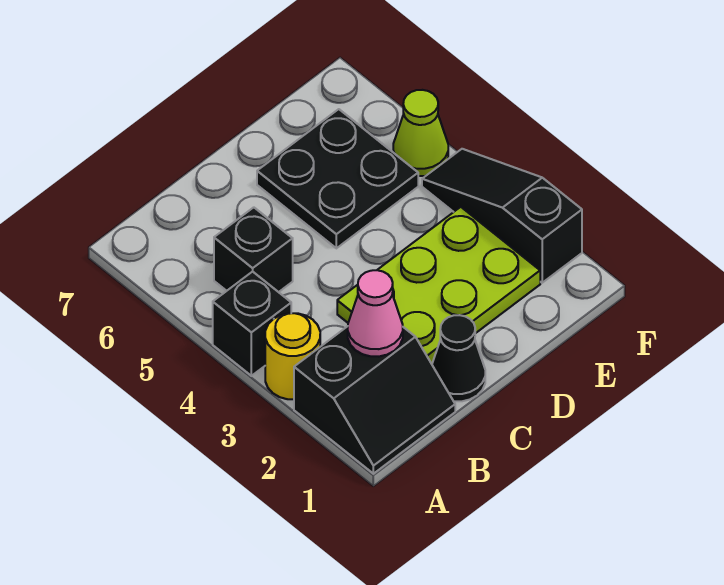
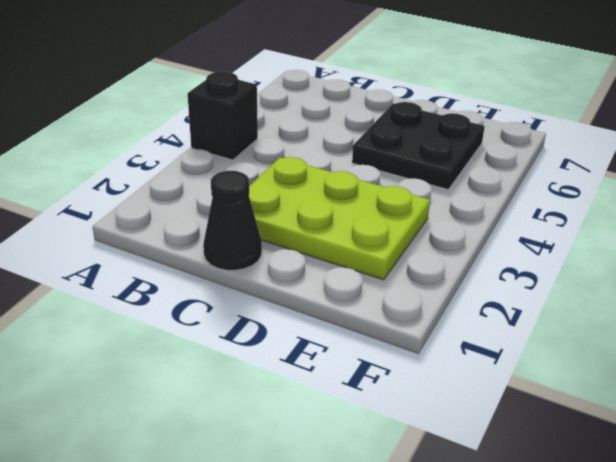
none -> black 2x2 slope [294,326,455,474]
none -> yellow 1x1 round brick [265,313,320,400]

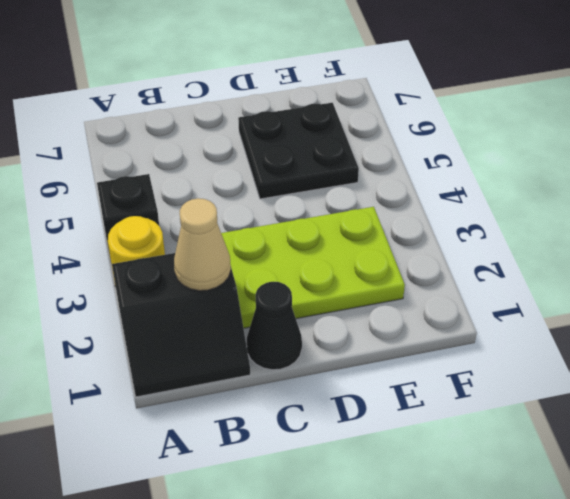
tan 1x1 cone [174,198,231,291] -> pink 1x1 cone [348,270,403,357]
none -> black 1x1 brick [214,207,293,292]
none -> black 1x3 slope [422,149,582,283]

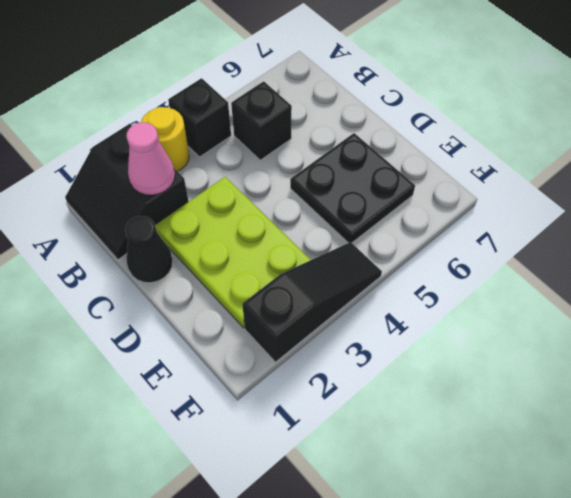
none -> lime 1x1 cone [393,90,448,176]

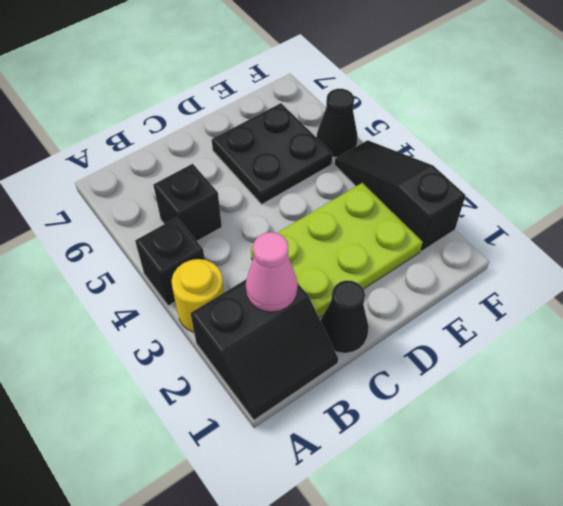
black 1x1 cone [316,89,358,157] -> lime 1x1 cone [393,90,448,176]

